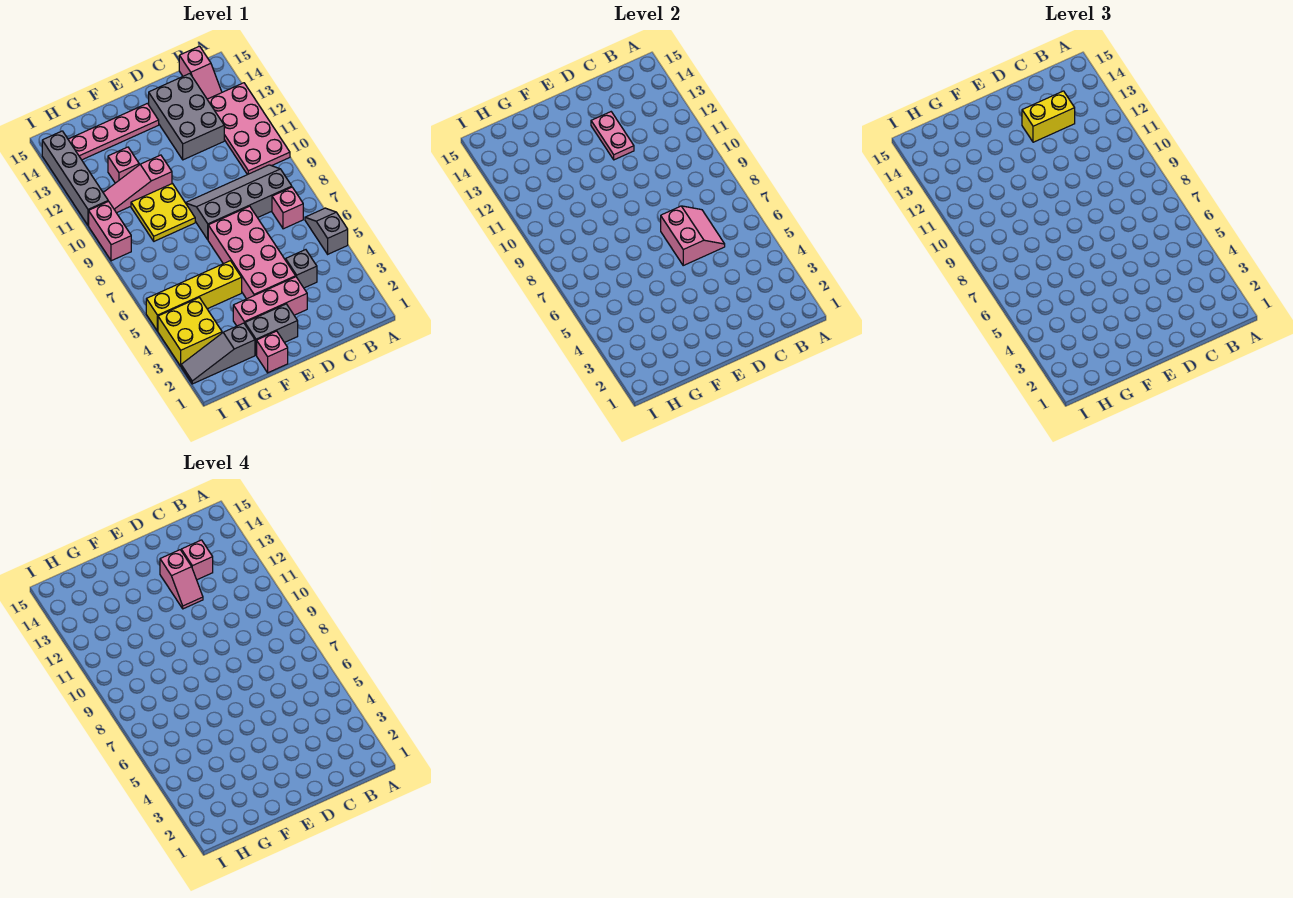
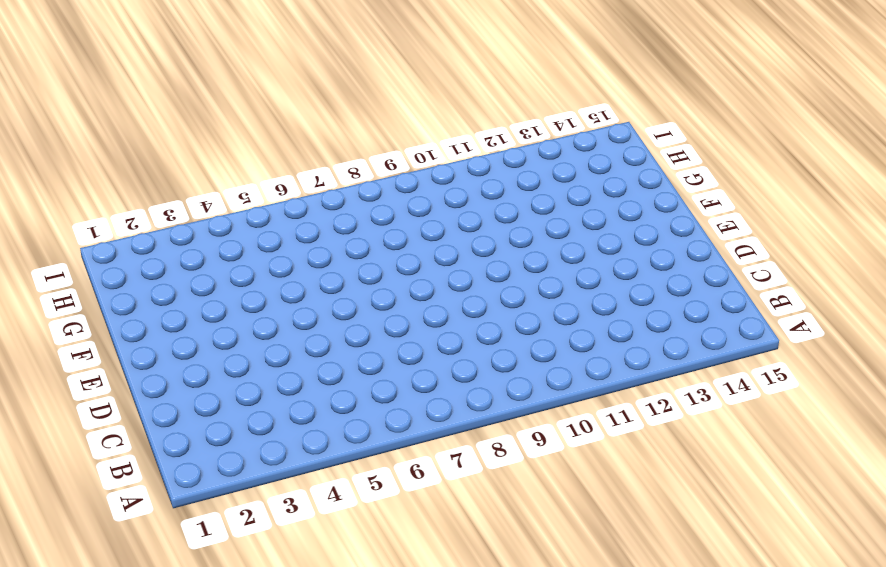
none -> grey 1x2 slope [305,208,348,254]
none -> pink 2x4 plate [207,83,290,175]
none -> pink 1x1 brick [272,187,303,229]

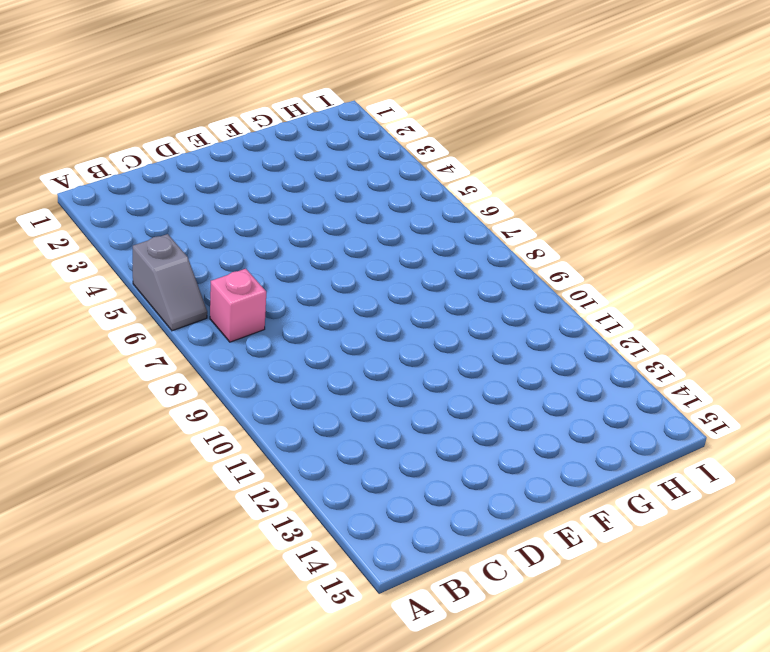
none -> pink 2x4 plate [207,83,290,175]
none -> grey 2x4 slope [186,165,292,240]
none -> pink 1x2 slope [179,46,222,99]

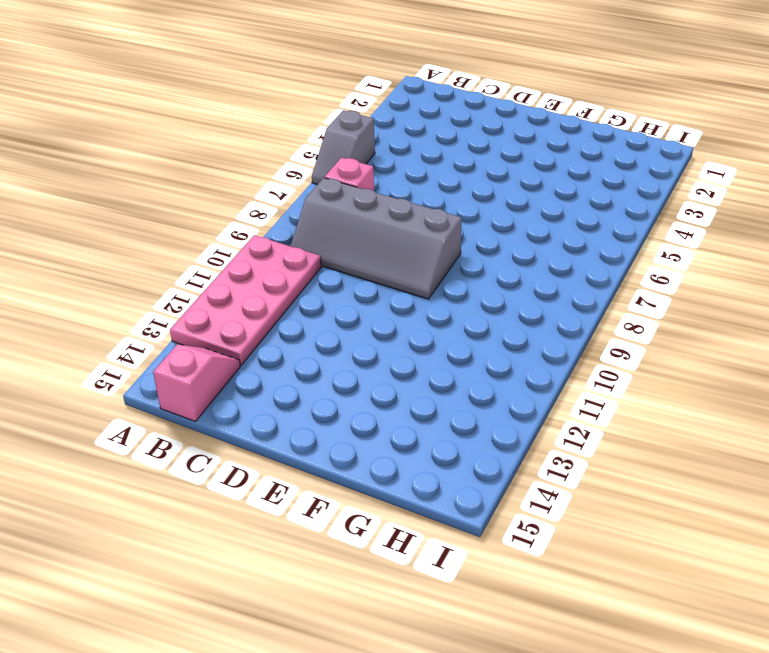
none -> grey 1x1 brick [286,250,317,288]
none -> grey 2x3 brick [149,74,224,160]
none -> pink 1x3 brick [233,277,307,326]

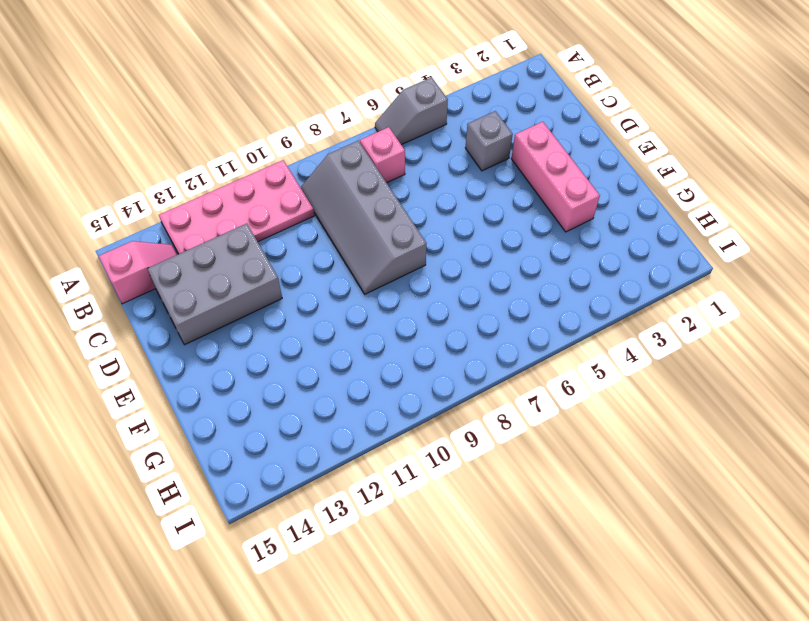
none -> pink 2x4 brick [208,206,296,299]
none -> grey 1x2 brick [245,304,298,355]
none -> pink 1x4 plate [68,103,159,160]

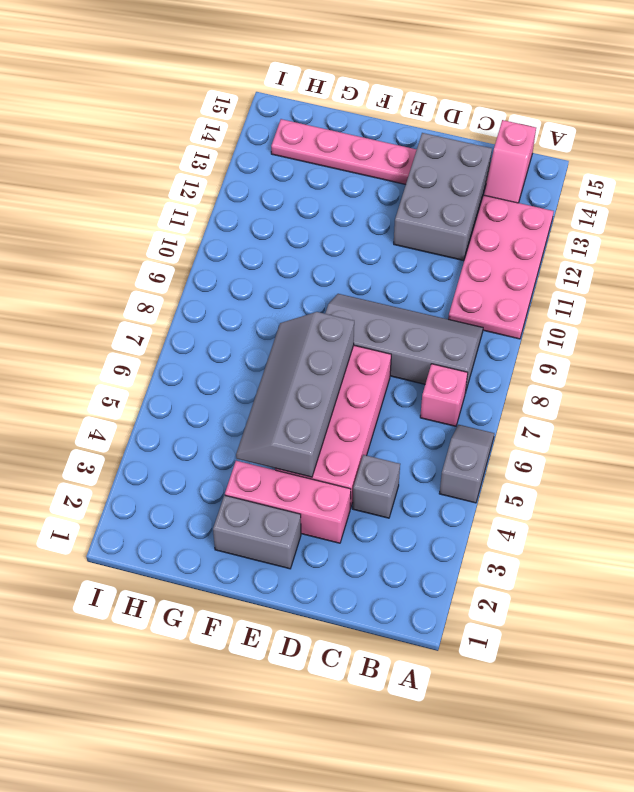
grey 2x4 slope [236,312,354,477] -> none
none -> pink 1x1 brick [257,331,288,373]
none -> yellow 1x4 brick [146,261,242,331]
none -> yellow 2x2 plate [131,184,195,241]

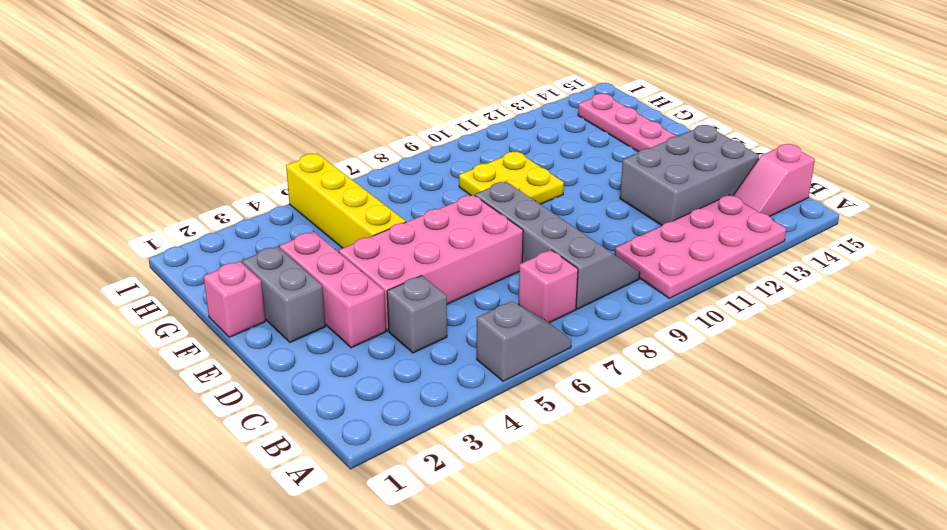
none -> pink 1x3 slope [103,155,172,213]
none -> grey 1x3 slope [181,323,255,384]
none -> pink 1x1 brick [108,147,139,183]

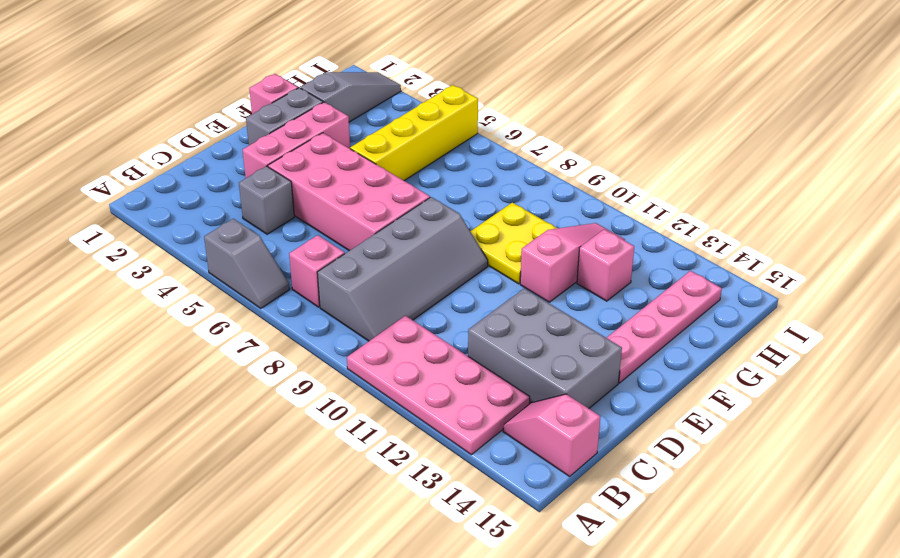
none -> yellow 2x2 brick [158,298,222,366]
none -> pink 1x2 brick [89,201,131,261]
none -> grey 1x4 brick [42,131,108,225]

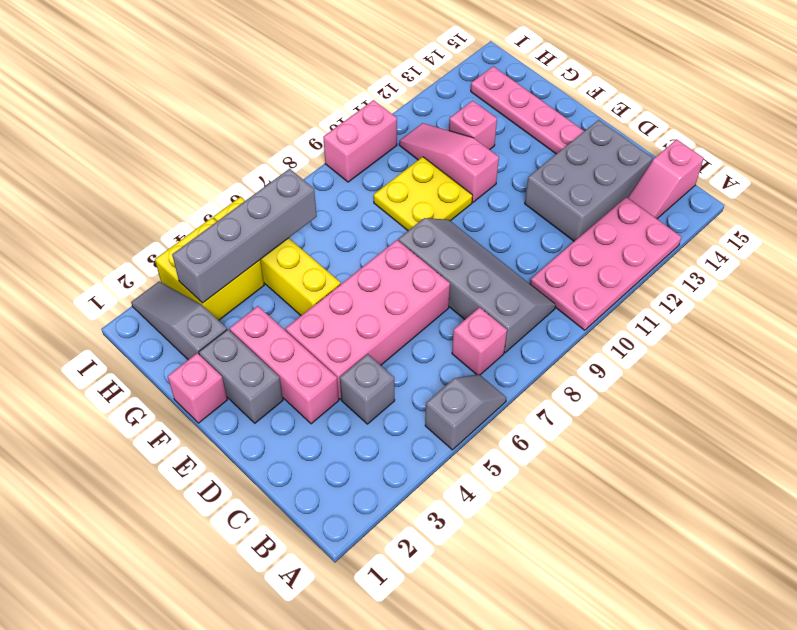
grey 1x4 brick [172,169,317,303] -> grey 1x4 brick moved to [42,131,108,225]
none -> pink 2x2 slope [661,206,725,265]
none -> pink 1x2 plate [591,112,634,160]
none -> yellow 1x2 brick [1022,91,1075,142]

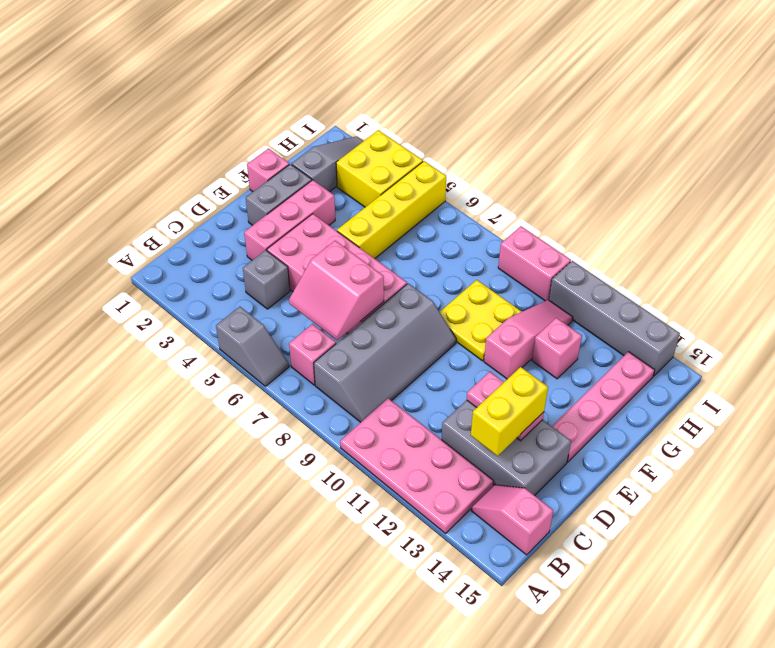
none -> pink 1x1 brick [181,540,213,580]
none -> pink 1x2 slope [160,550,203,609]

